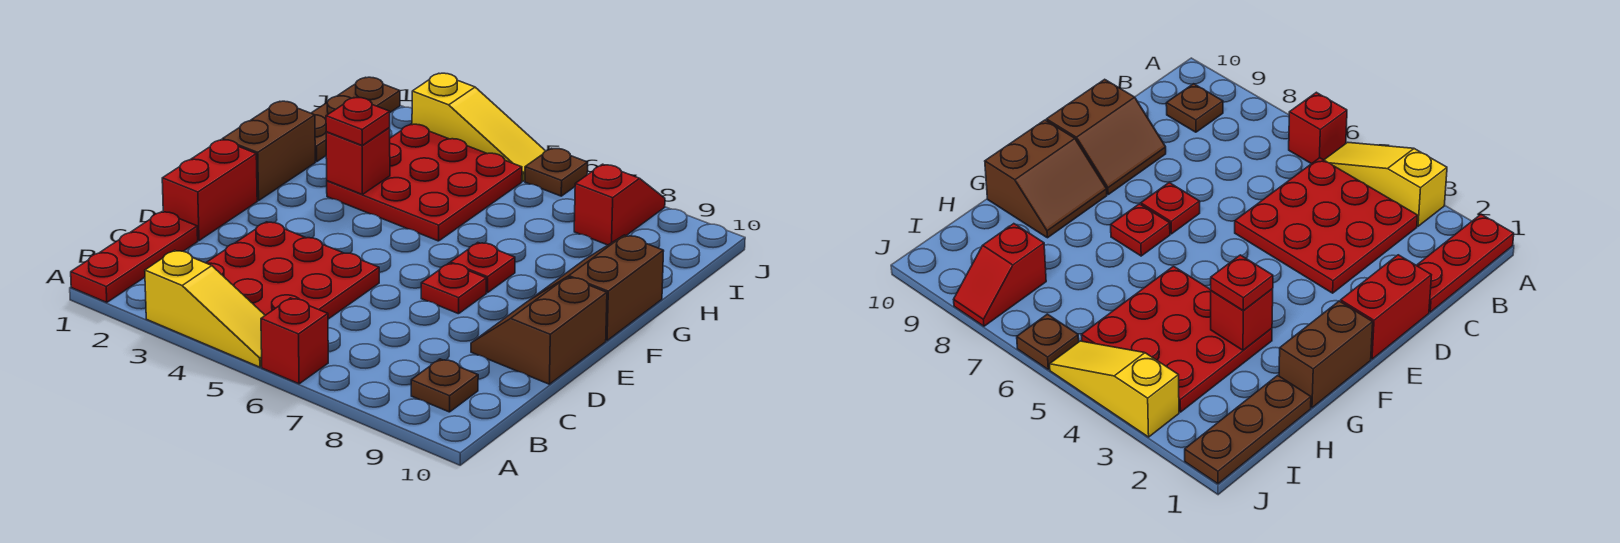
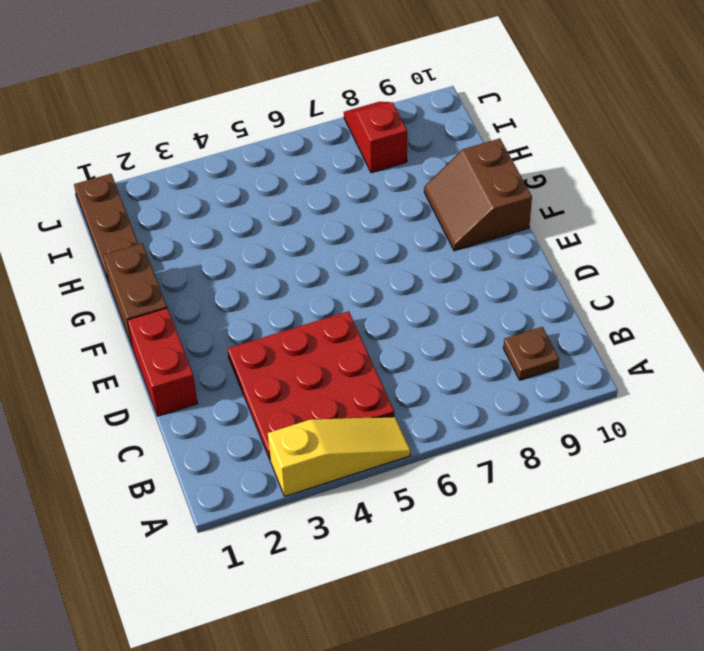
none -> red 1x3 plate [71,212,198,303]
none -> red 1x1 brick [261,298,328,384]
none -> brown 2x2 slope [471,277,607,384]

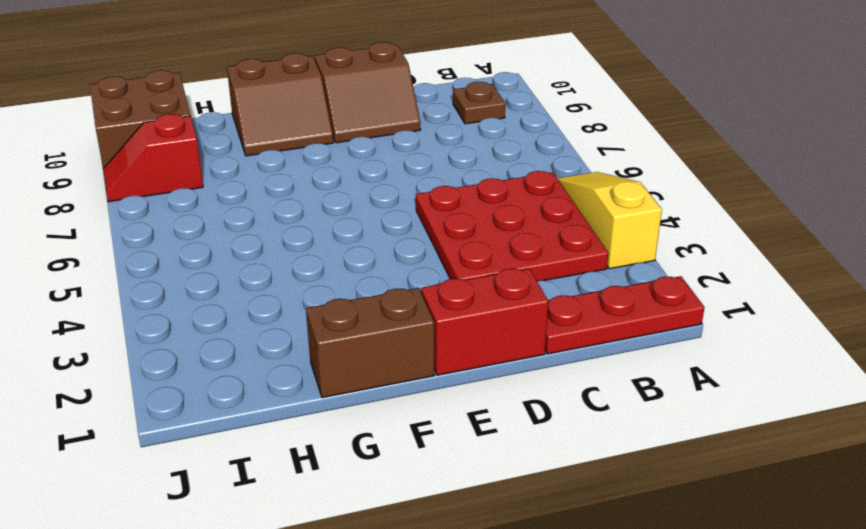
brown 2x2 brick [90,70,191,169] -> none
none -> red 1x1 brick [261,298,328,384]
none -> red 1x1 plate [421,263,486,314]
none -> red 1x1 plate [450,243,515,293]

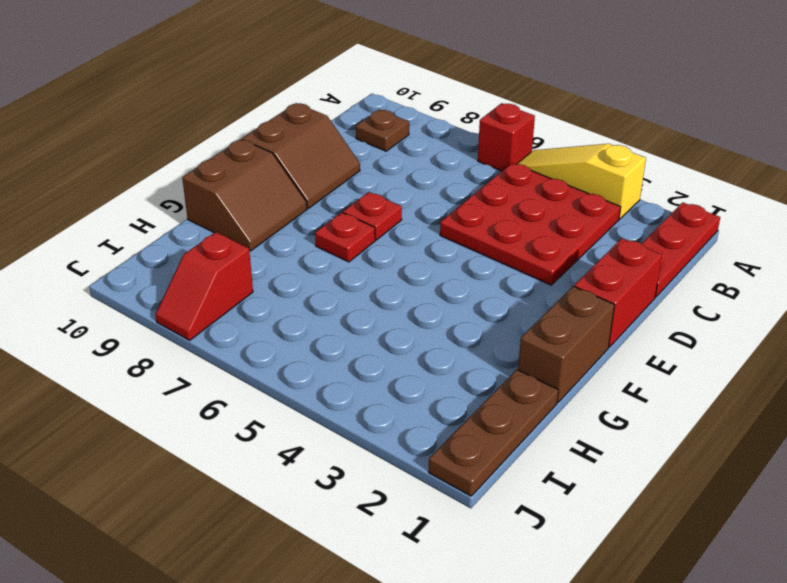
none -> red 3x3 plate [327,124,522,241]
none -> yellow 1x3 slope [412,73,545,181]
none -> brown 1x1 plate [525,148,588,196]

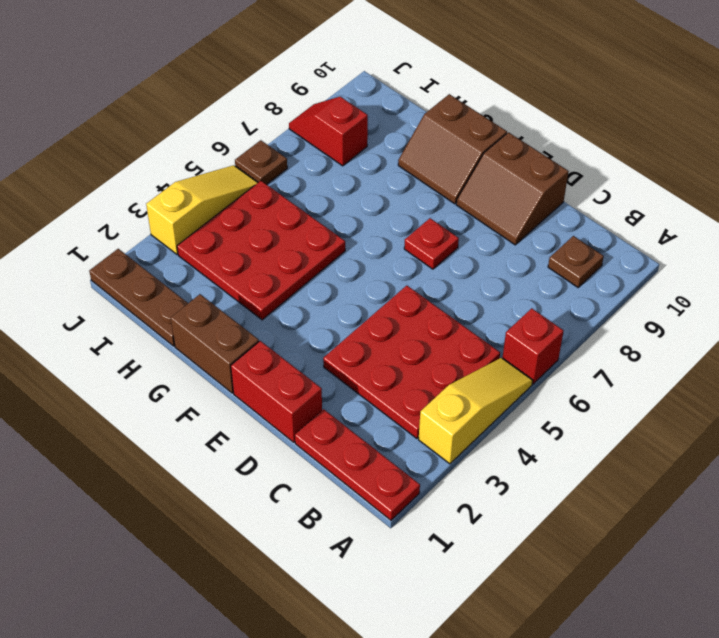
none -> red 1x1 plate [450,243,515,293]
none -> red 1x1 brick [326,128,390,194]
none -> red 1x1 plate [326,98,390,146]

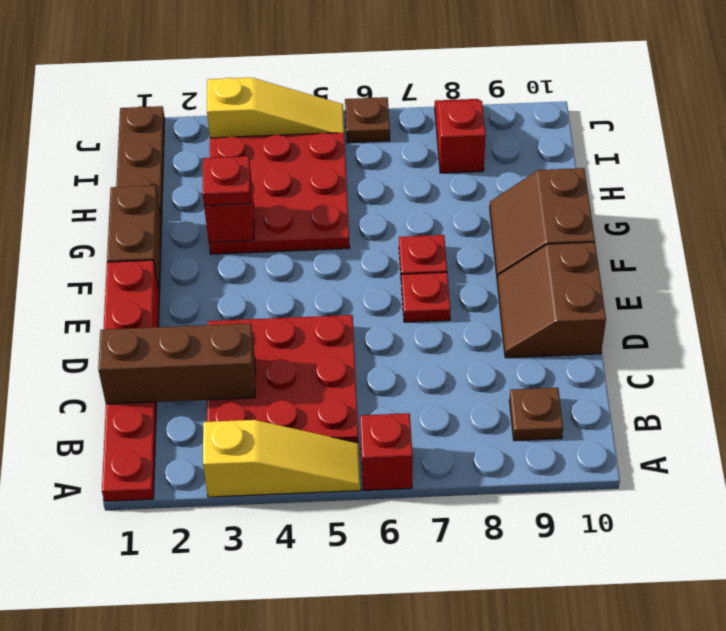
brown 1x3 brick [98,323,255,404] -> none

